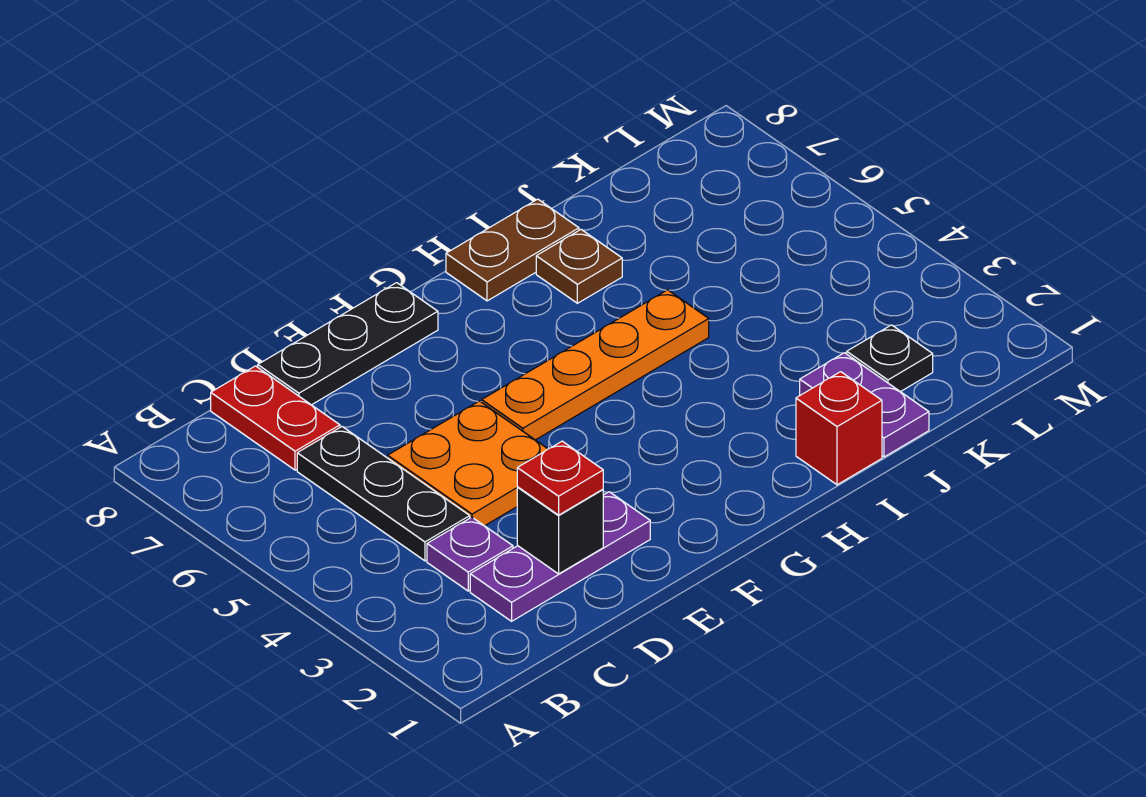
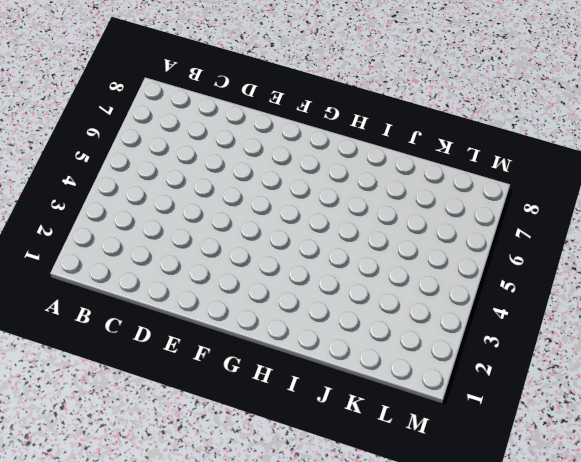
none -> purple 1x3 plate [470,492,650,621]
none -> purple 1x1 plate [427,517,513,591]
none -> black 1x3 plate [297,427,470,561]

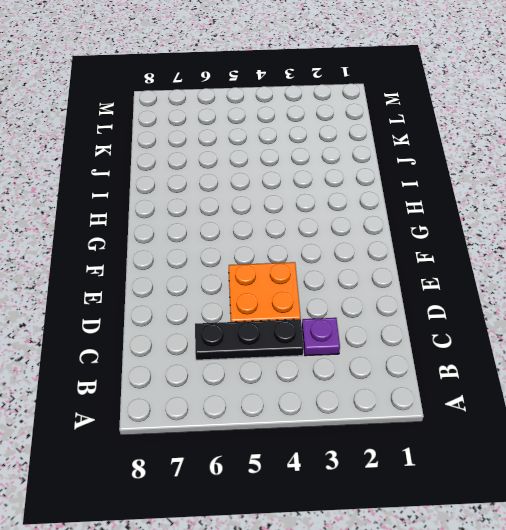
none -> purple 1x3 plate [470,492,650,621]
none -> red 1x2 plate [211,366,340,470]
none -> black 1x3 plate [258,283,438,405]

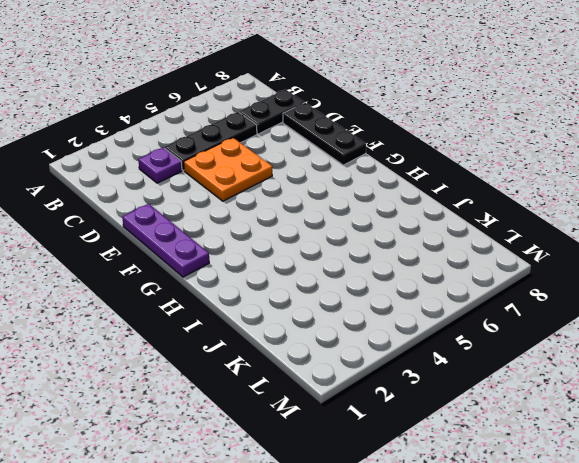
black 1x2 plate [239,90,304,134] -> red 1x2 plate [211,366,340,470]
purple 1x3 plate [122,204,209,277] -> purple 1x3 plate moved to [470,492,650,621]
none -> orange 1x4 plate [482,290,709,440]
none -> brown 1x2 plate [446,199,579,301]
none -> red 1x1 brick [796,372,882,485]

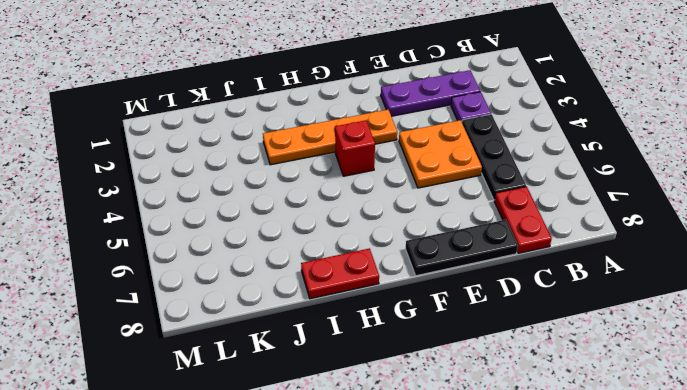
orange 1x4 plate [263,110,397,165] -> orange 1x4 plate moved to [482,290,709,440]
red 1x1 brick [335,120,375,176] -> red 1x1 brick moved to [796,372,882,485]
red 1x2 plate [301,248,379,299] -> brown 1x2 plate [446,199,579,301]
none -> brown 1x1 plate [536,230,622,303]
none -> purple 1x2 plate [800,353,929,457]
none -> black 1x1 plate [847,325,933,392]

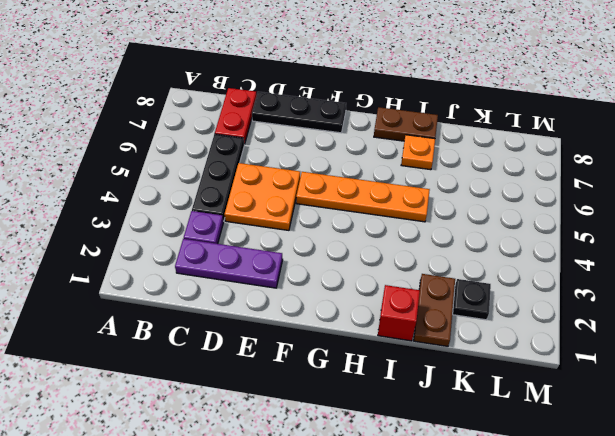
orange 1x1 plate [401,135,435,170] -> brown 1x1 plate [536,230,622,303]
brown 1x2 plate [414,274,455,346] -> purple 1x2 plate [800,353,929,457]
none -> black 1x1 brick [517,487,603,574]
none -> red 1x1 plate [517,441,603,515]

